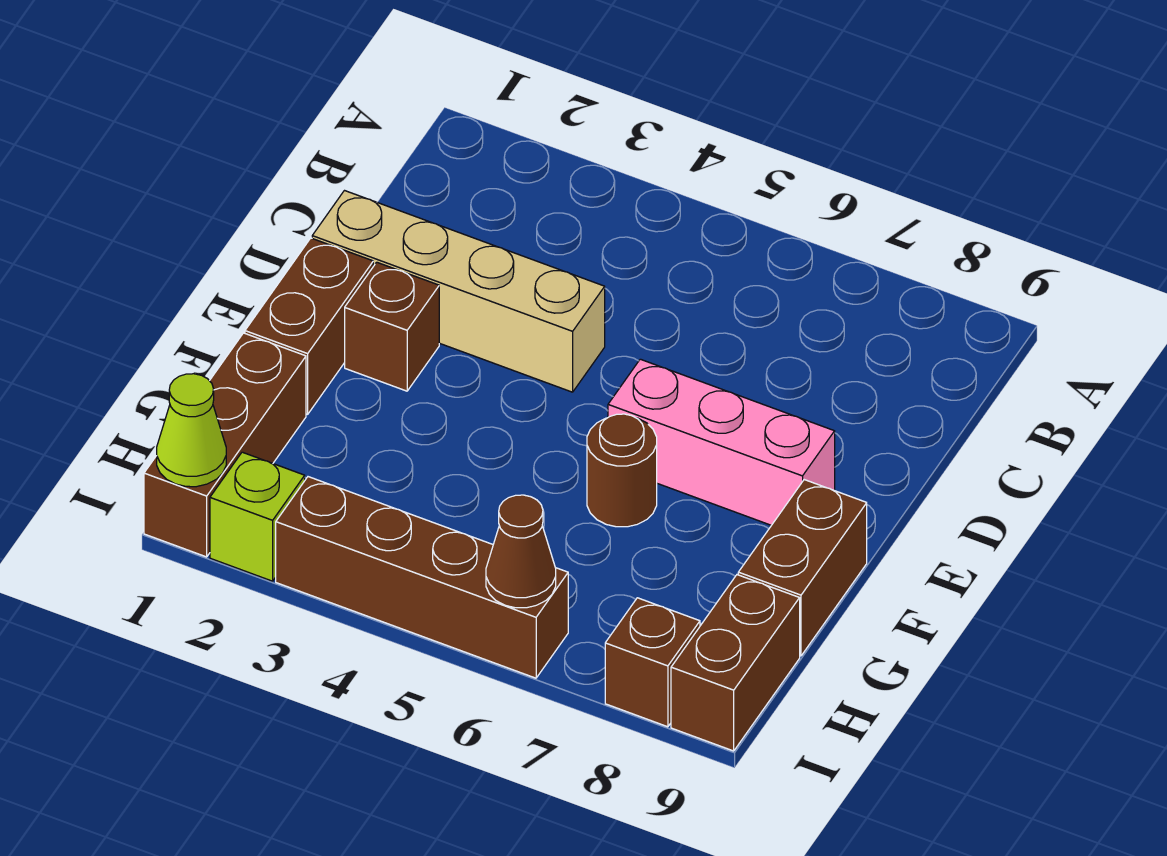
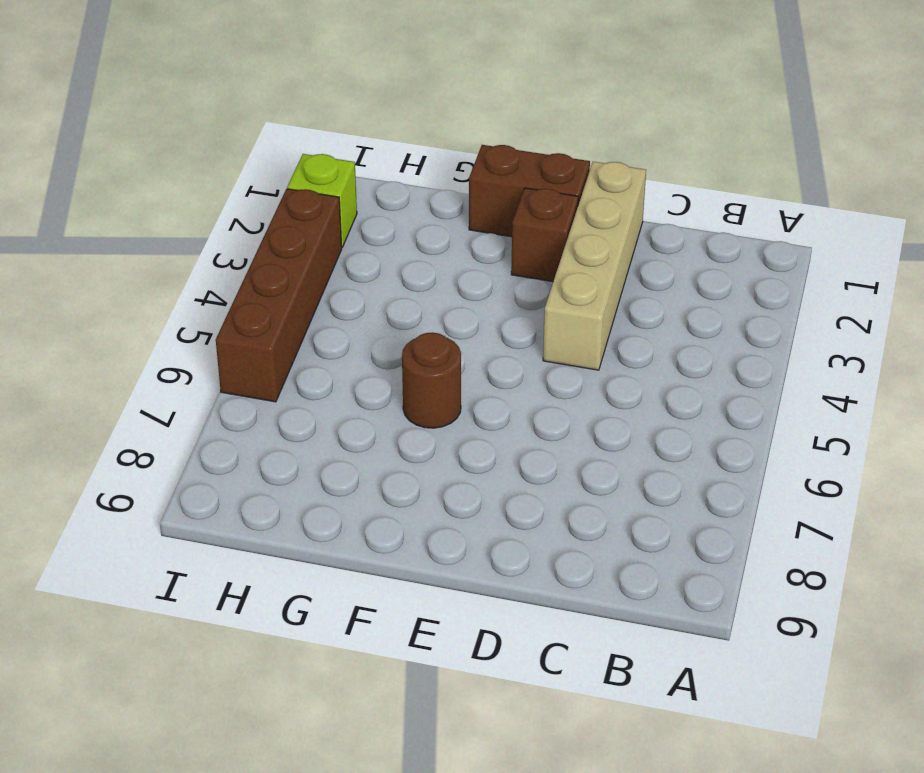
none -> pink 1x3 brick [608,359,835,525]
none -> brown 1x2 brick [738,480,867,656]
none -> brown 1x3 brick [144,333,306,557]

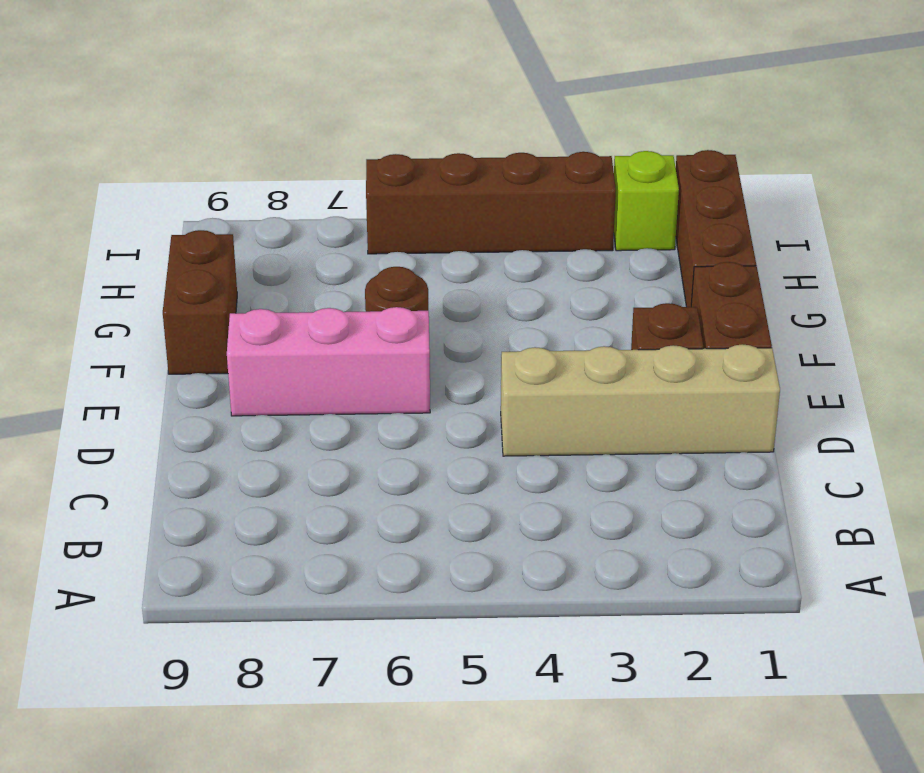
none -> brown 1x2 brick [671,575,800,751]
none -> brown 1x1 brick [605,598,700,727]
none -> lime 1x1 cone [157,374,226,487]

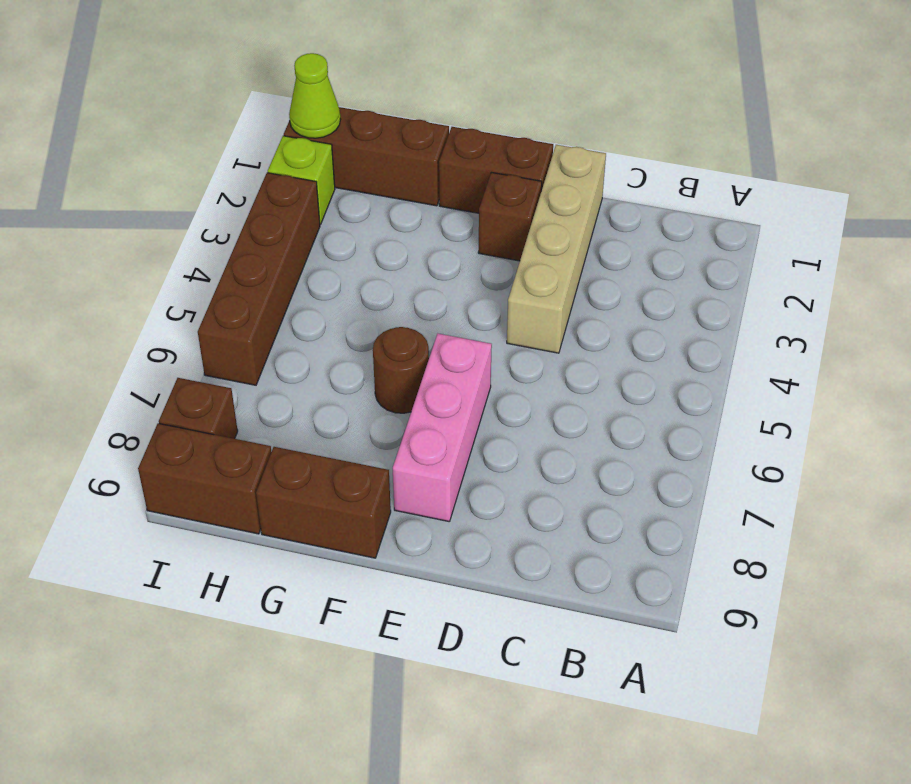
none -> brown 1x1 cone [486,495,556,608]

